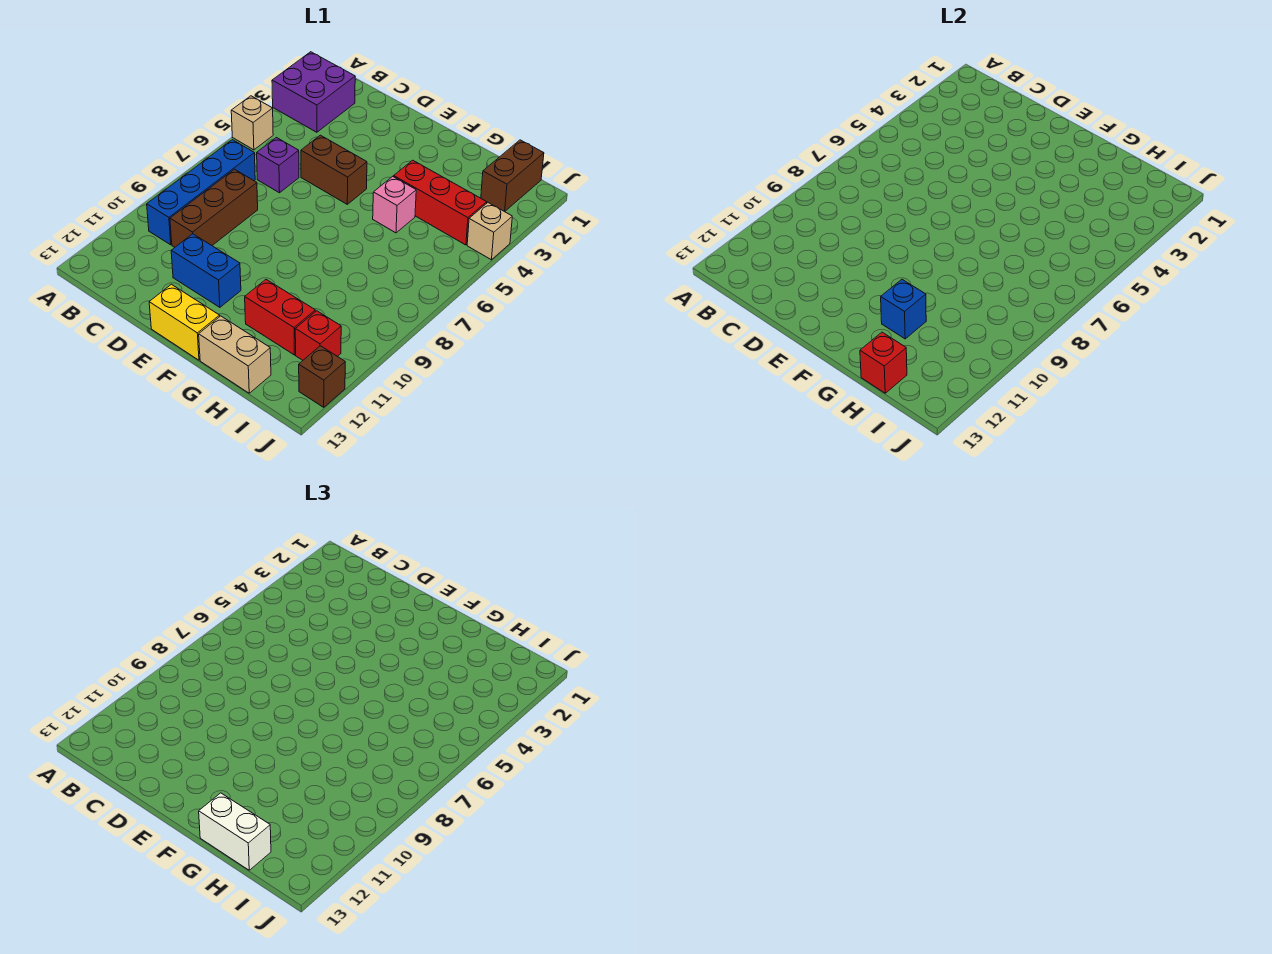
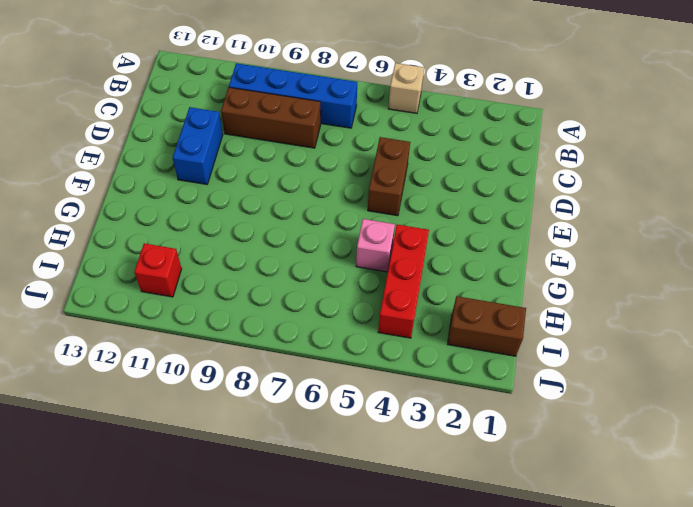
none -> purple 2x2 brick [272,52,355,132]
none -> purple 1x1 brick [257,138,299,193]
none -> yellow 1x2 brick [149,284,220,360]

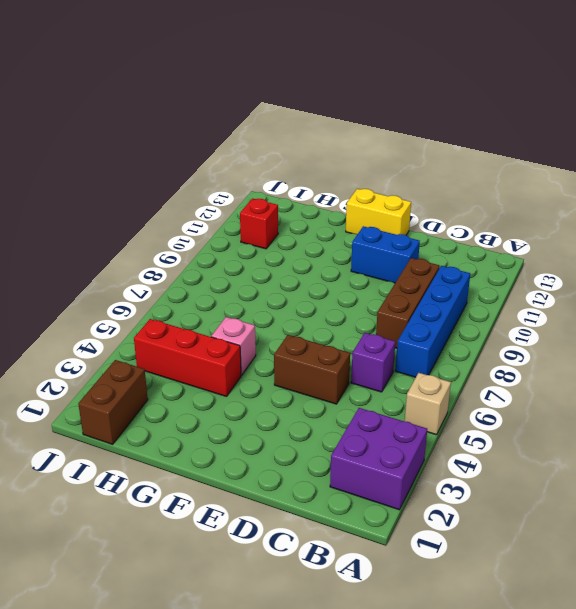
none -> red 1x2 brick [245,280,315,355]
none -> tan 1x2 brick [199,316,271,393]
none -> tan 1x1 brick [467,203,512,260]

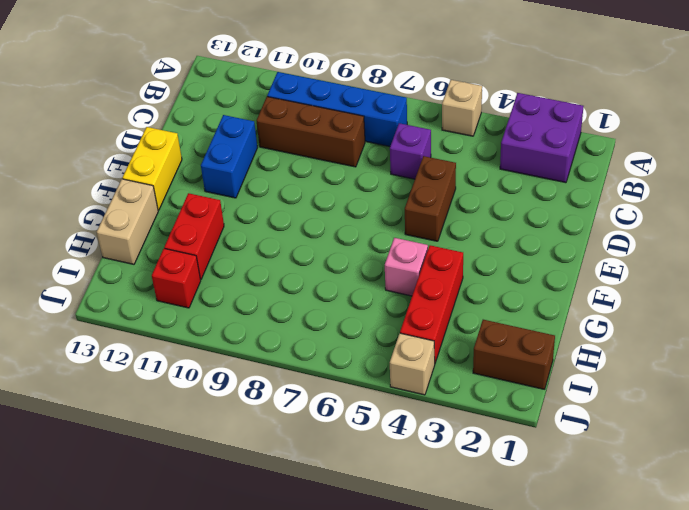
none -> brown 1x1 brick [299,346,345,407]
none -> blue 1x1 brick [881,280,926,339]
none -> red 1x1 brick [860,332,907,393]

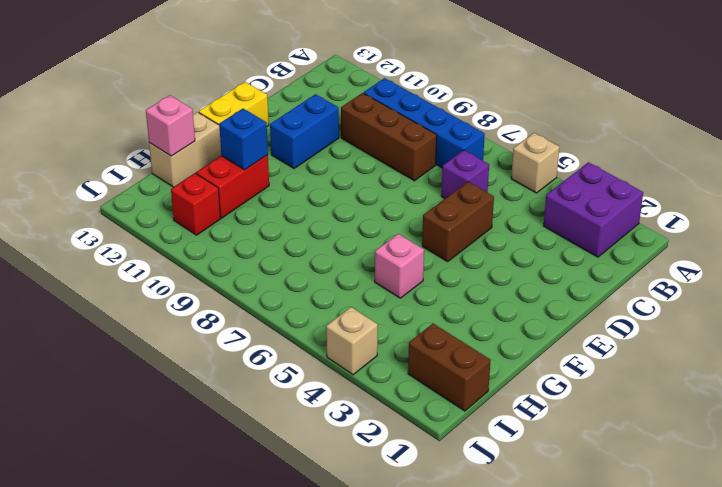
pink 1x1 brick [146,95,195,156] -> red 1x1 brick [860,332,907,393]
none -> red 1x3 brick [394,160,487,245]
none -> brown 1x1 brick [299,346,345,407]
none -> white 1x2 brick [199,793,271,870]

